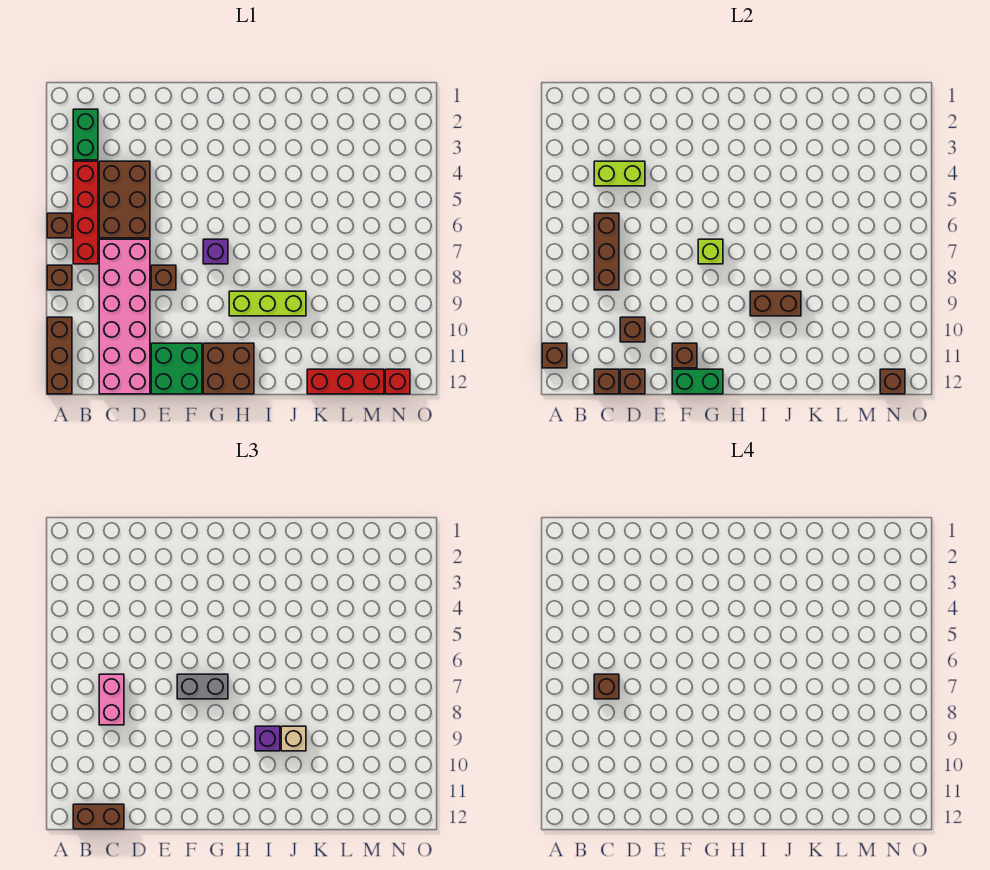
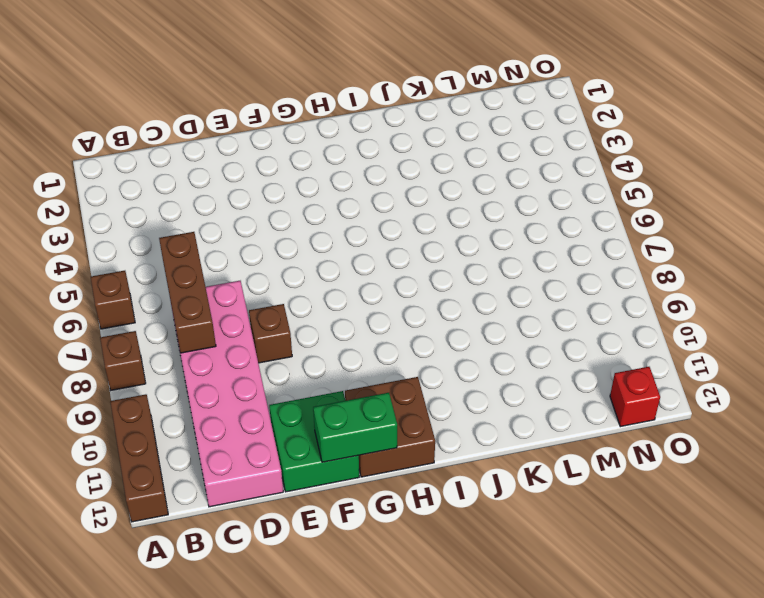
none -> green 1x2 brick [73,109,98,160]
none -> red 1x4 brick [73,161,98,264]
none -> brown 2x3 brick [99,161,150,238]
none -> purple 1x1 brick [203,239,228,264]

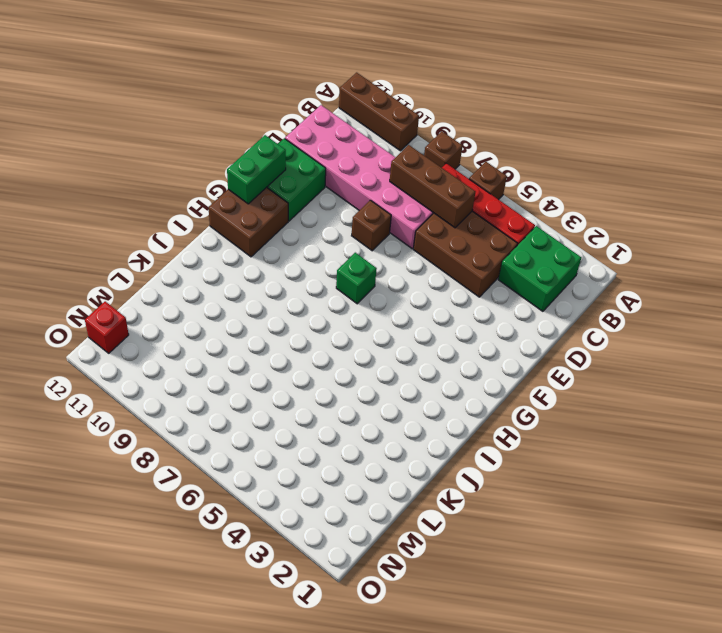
green 2x2 brick [498,226,581,311] -> green 1x2 brick [73,109,98,160]
green 1x1 brick [336,253,377,304] -> purple 1x1 brick [203,239,228,264]
none -> lime 1x3 brick [229,291,306,316]
none -> red 1x3 brick [307,369,384,394]
none -> brown 1x1 brick [542,343,567,368]
none -> lime 1x2 brick [594,161,645,186]

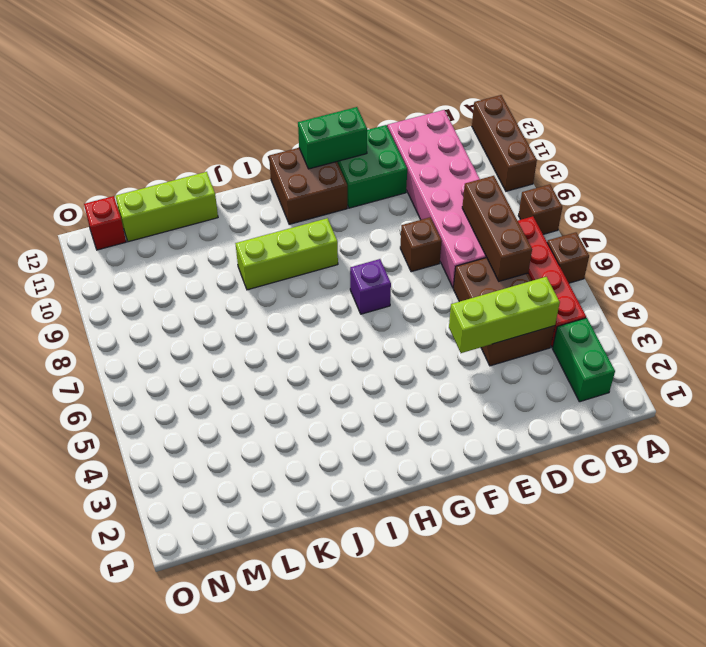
lime 1x3 brick [449,277,560,353] -> lime 1x2 brick [594,161,645,186]
lime 1x3 brick [116,172,218,242] -> red 1x3 brick [307,369,384,394]
none -> brown 1x1 brick [542,343,567,368]
none -> brown 1x1 brick [594,369,619,394]
none -> brown 1x1 brick [620,317,645,342]
none -> brown 1x1 brick [620,369,645,394]

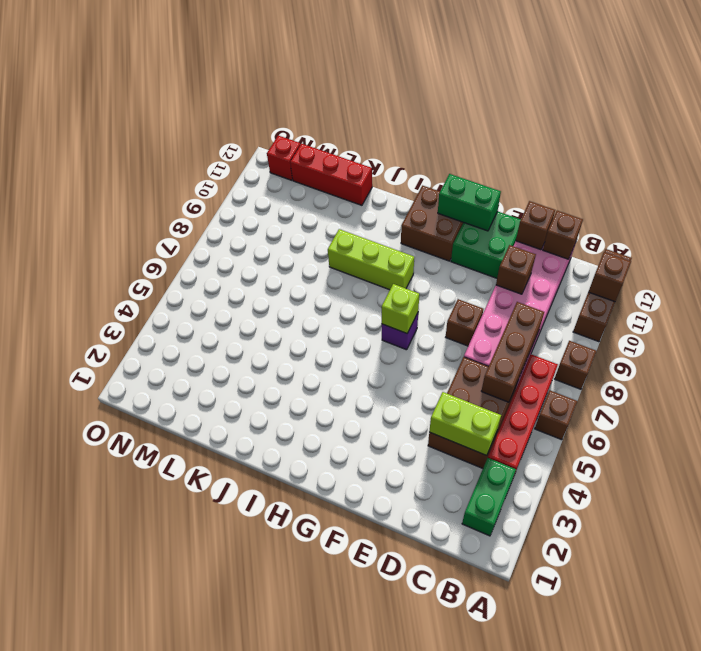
none -> brown 1x1 brick [672,343,697,368]
none -> brown 1x2 brick [750,291,801,316]
none -> brown 1x1 brick [880,369,905,394]
none -> brown 1x2 brick [73,804,124,829]

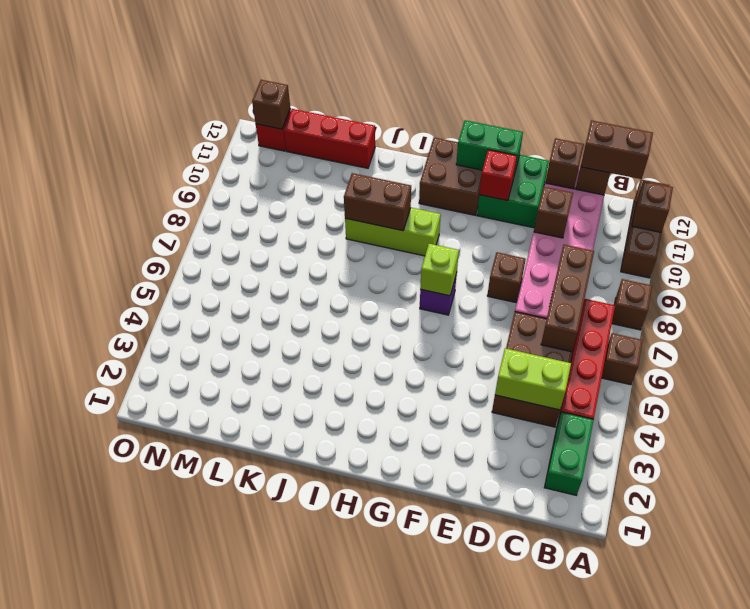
red 1x1 brick [479,150,517,201] -> brown 1x1 brick [672,343,697,368]
none -> pink 1x2 brick [99,674,124,725]
none -> grey 1x2 brick [177,674,228,699]
none -> purple 1x1 brick [255,726,280,751]
none -> tan 1x1 brick [281,726,306,751]

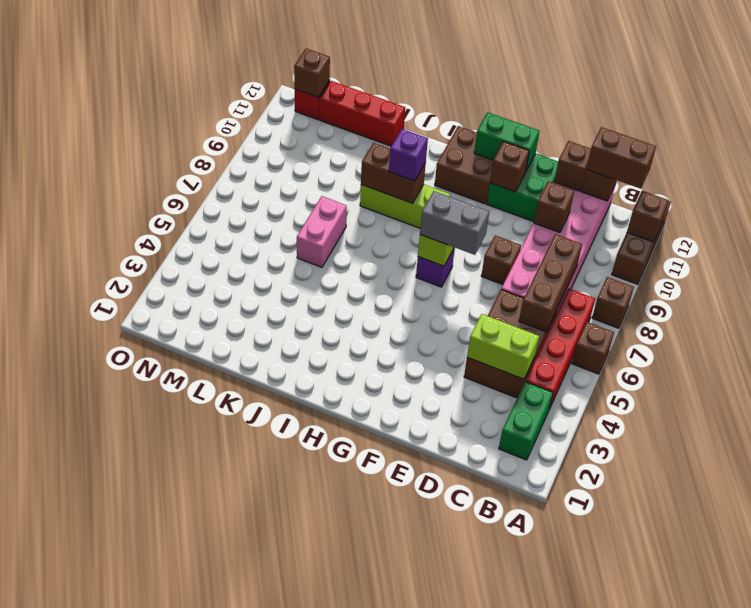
pink 1x2 brick [297,196,347,267] -> pink 1x2 brick moved to [99,674,124,725]
none -> tan 1x1 brick [281,726,306,751]
none -> brown 1x1 brick [594,674,619,699]

